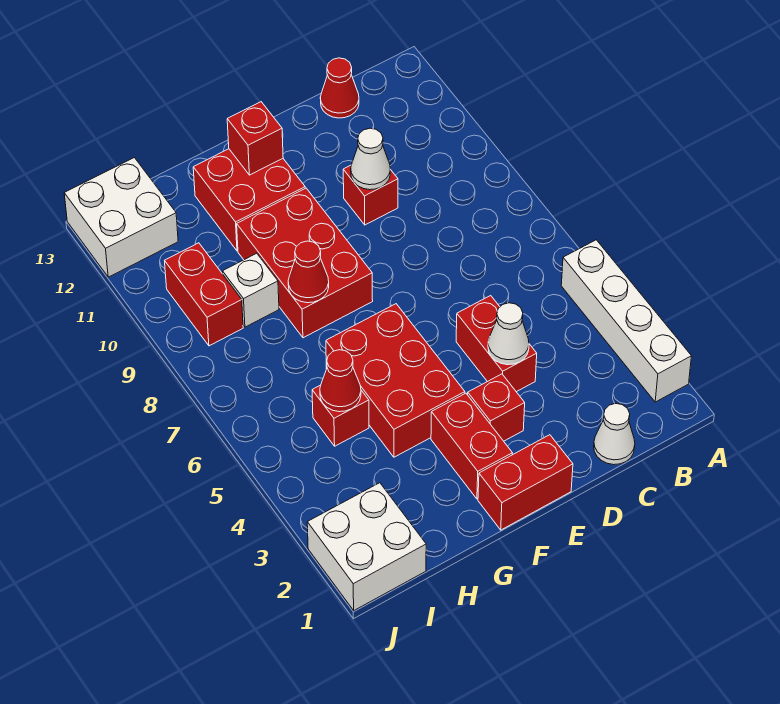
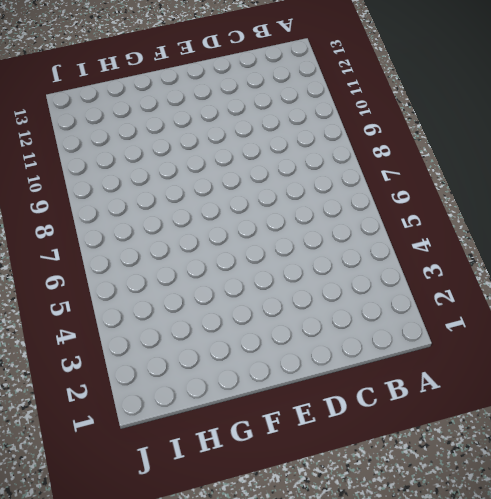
none -> white 1x4 brick [561,240,691,402]
none -> white 1x1 cone [594,404,635,465]
none -> red 1x1 cone [320,58,359,118]

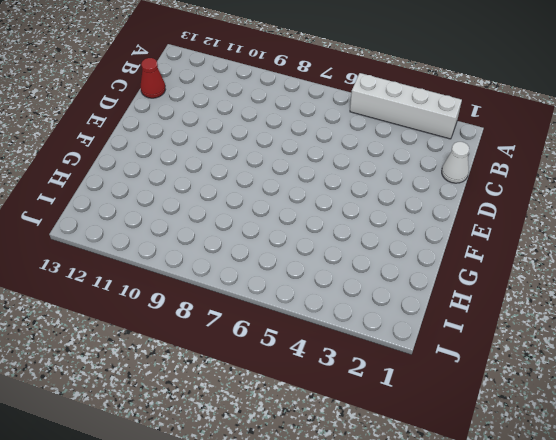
none -> red 1x2 brick [456,296,537,392]
none -> red 1x1 brick [343,165,398,225]
none -> red 1x2 brick [478,435,573,530]

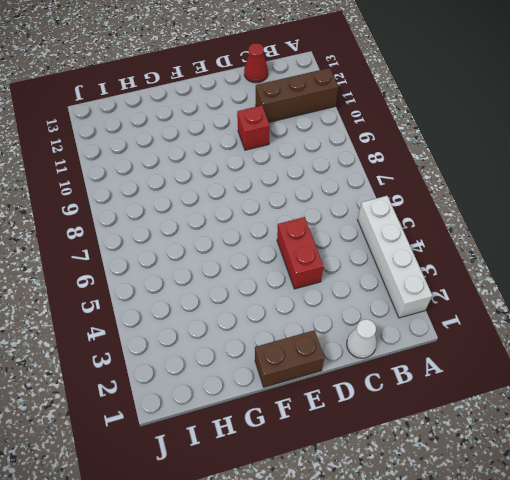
brown 1x3 brick [256,68,338,122] -> none
brown 1x2 brick [255,330,325,387] -> red 1x2 brick [478,435,573,530]
none -> red 1x1 brick [468,374,525,441]
none -> red 1x2 brick [431,393,512,499]
none -> red 2x3 brick [326,304,465,457]

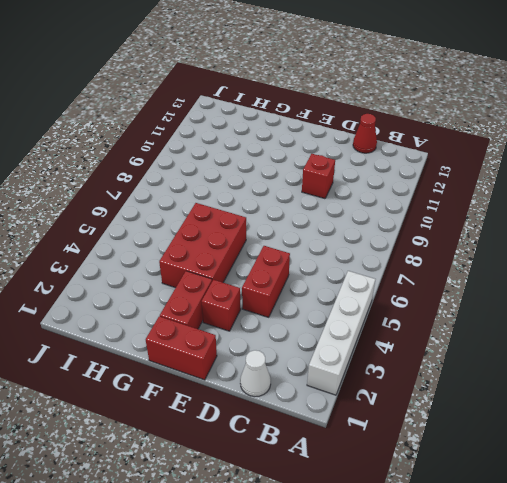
none -> red 2x3 brick [237,188,373,338]
none -> red 2x2 brick [193,149,305,251]
none -> red 1x1 brick [312,385,369,446]

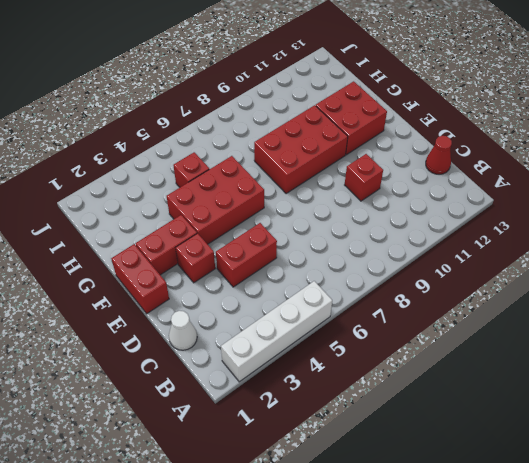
none -> white 1x1 brick [223,253,279,327]
none -> white 2x2 brick [307,483,426,610]
none -> red 1x2 brick [165,243,243,346]

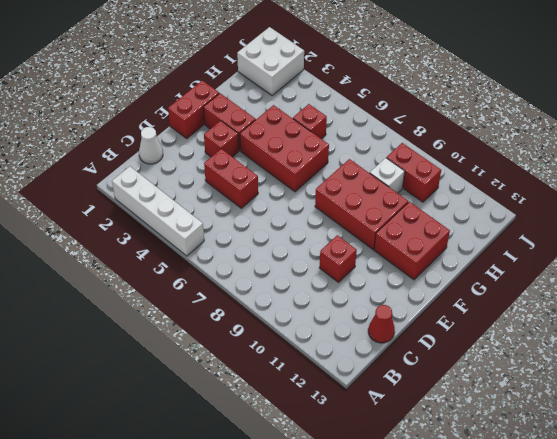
none -> white 2x2 brick [64,158,178,277]
none -> white 1x1 cone [488,303,529,365]
none -> white 1x1 cone [351,128,390,190]

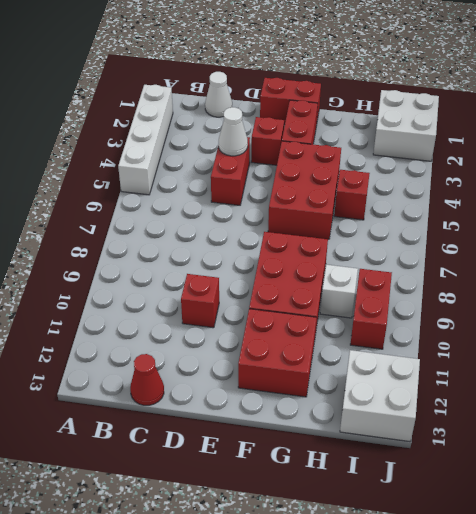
none -> white 1x1 cone [351,128,390,190]
none -> red 1x1 brick [227,102,283,175]
none -> red 1x1 cone [288,241,329,303]

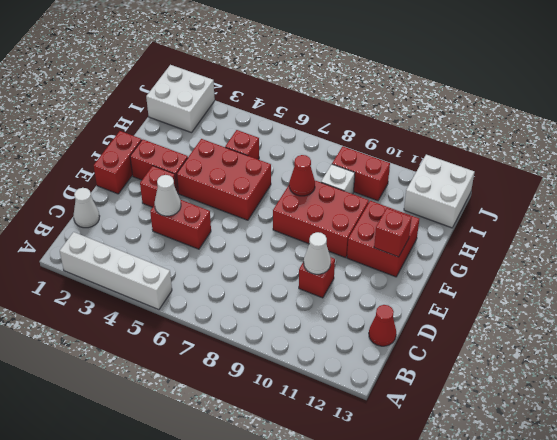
none -> red 1x1 cone [320,350,361,412]

